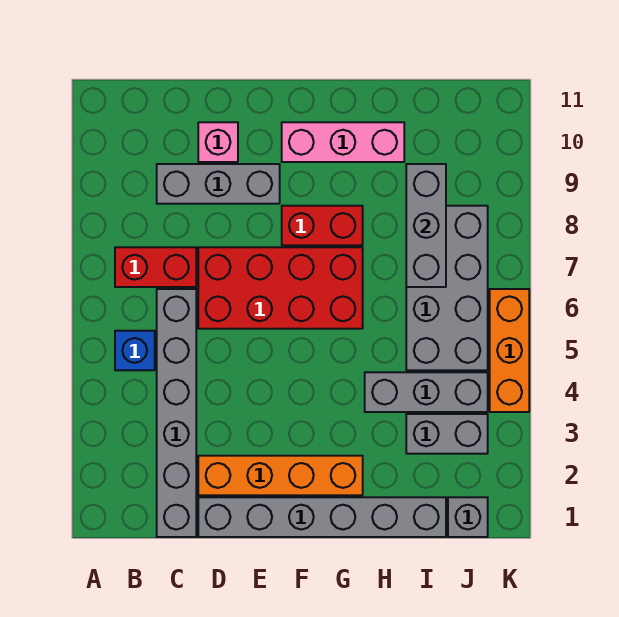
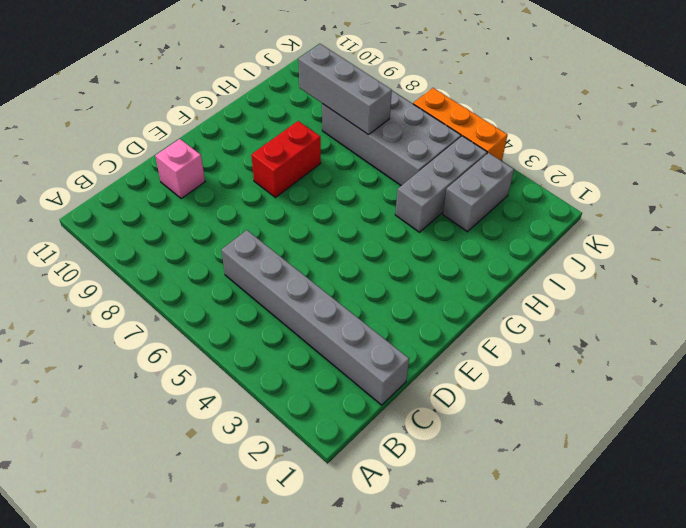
none -> blue 1x1 brick [115,331,155,370]
none -> red 1x2 brick [115,247,196,287]
none -> grey 1x3 brick [157,164,280,204]

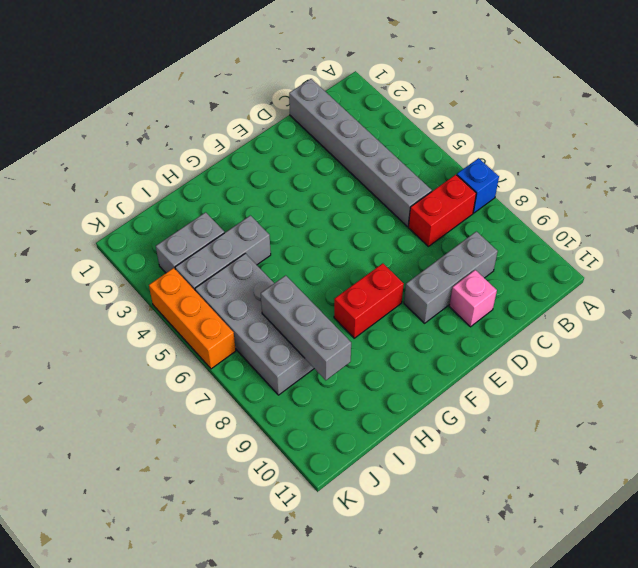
blue 1x1 brick [457,158,499,213] -> blue 1x1 brick moved to [115,331,155,370]
none -> grey 1x6 brick [198,497,446,537]
none -> orange 1x4 brick [198,456,363,495]
none -> red 2x4 brick [198,247,363,329]

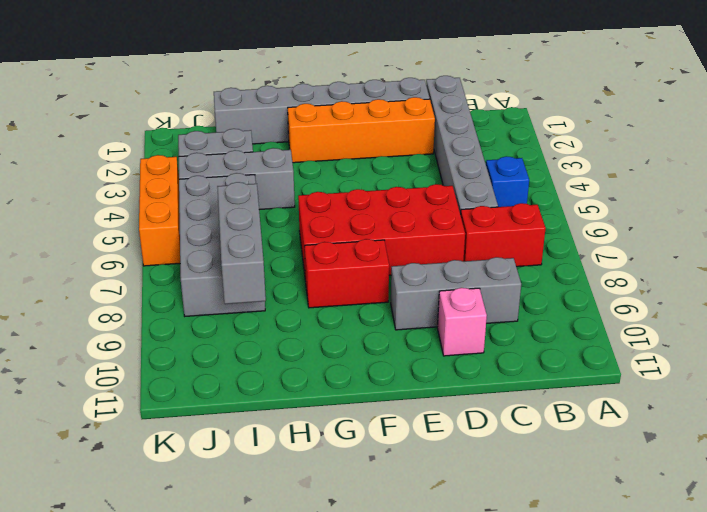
none -> pink 1x3 brick [282,122,404,162]
none -> grey 1x1 brick [448,497,488,537]

